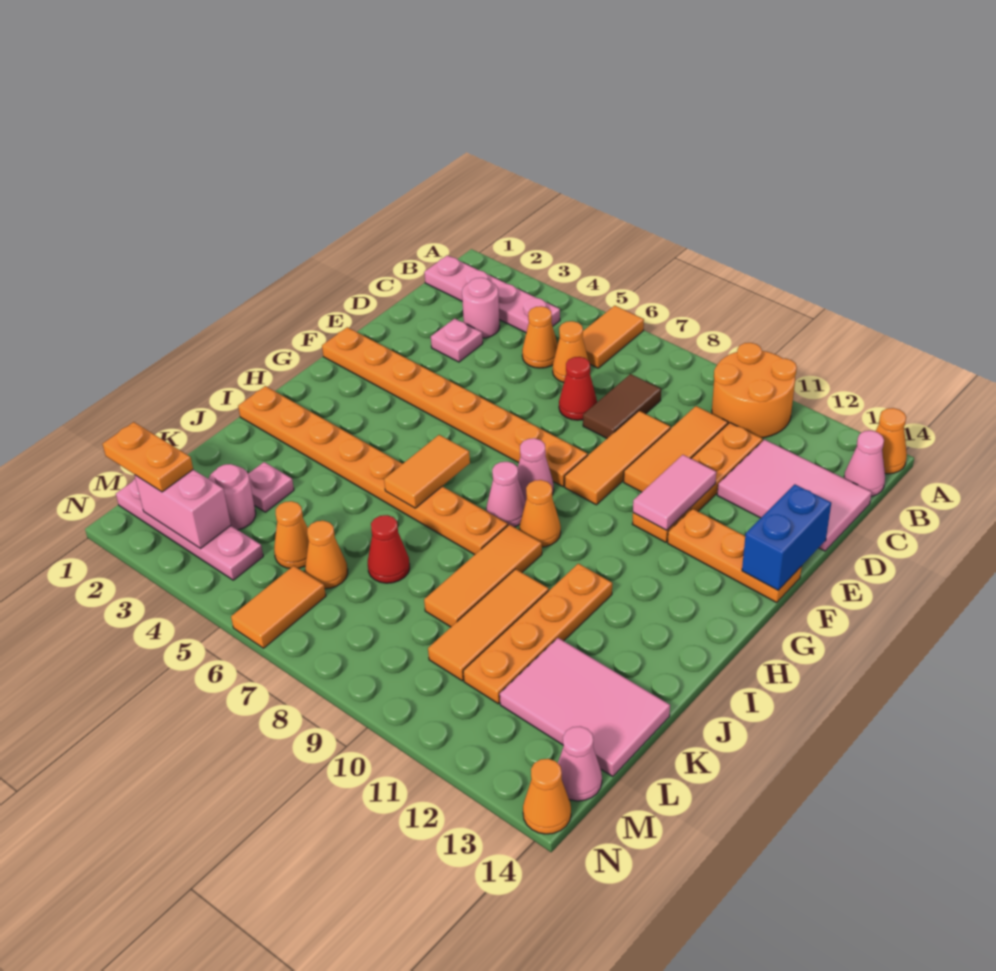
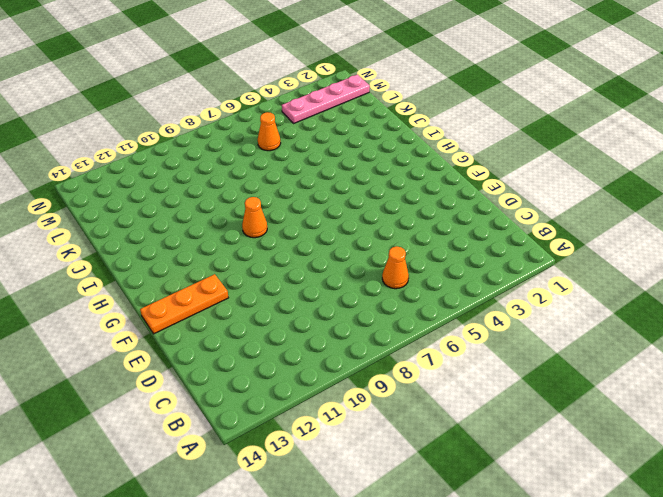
none -> orange 1x2 tile [582,306,644,368]
none -> orange 2x2 round brick [712,343,797,438]
none -> orange 1x1 cone [875,408,907,474]
none -> pink 1x4 plate [424,255,560,333]

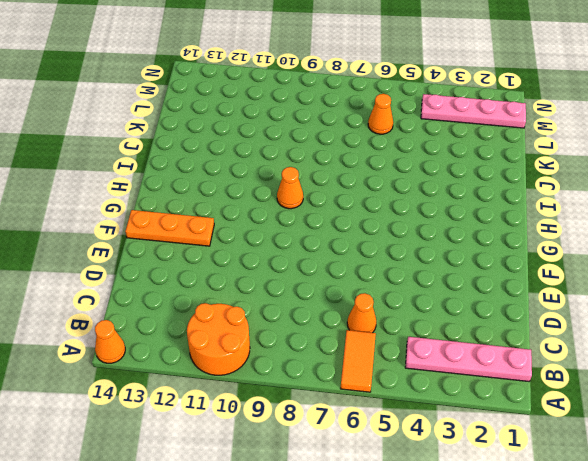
none -> pink 1x1 cone [844,431,885,496]
none -> pink 1x1 round brick [462,278,500,338]
none -> orange 1x1 cone [522,306,558,368]
none -> brown 1x2 tile [583,374,661,438]

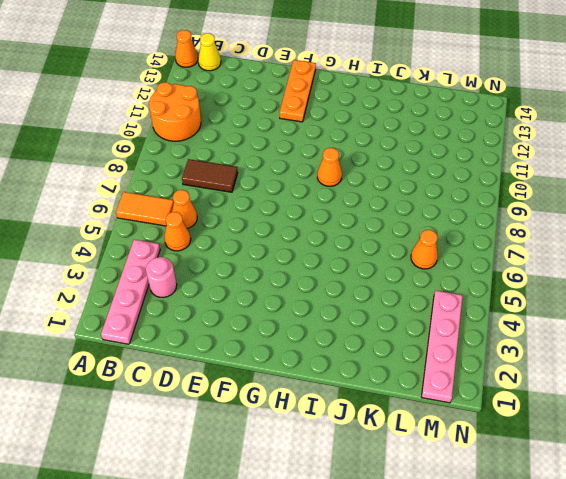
yellow 1x1 cone [198,33,221,71] -> pink 1x1 cone [844,431,885,496]
none -> orange 1x3 tile [624,406,728,492]
none -> orange 1x4 plate [632,423,763,542]
none -> pink 2x3 tile [717,440,872,551]
none -> pink 1x1 plate [431,318,483,362]

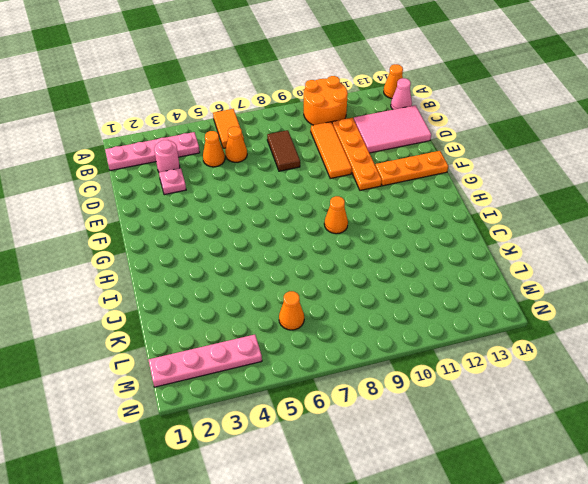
none -> red 1x1 cone [559,357,597,420]
none -> orange 1x3 tile [565,411,671,505]
none -> orange 1x8 plate [322,327,588,487]
none -> pink 1x1 cone [518,438,554,501]

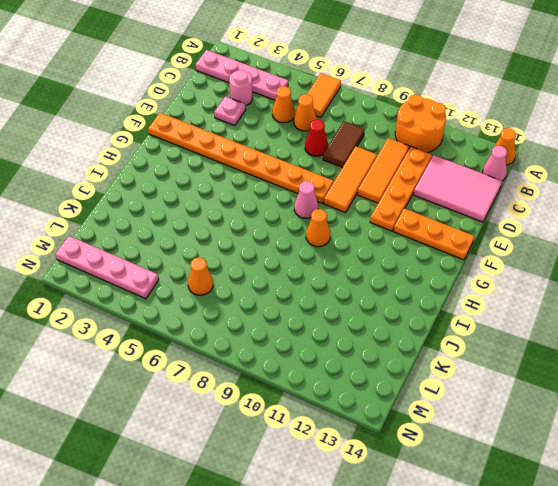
none -> pink 1x1 cone [486,462,526,527]
none -> orange 1x8 plate [238,386,508,555]
none -> orange 1x3 tile [424,525,542,627]
none -> orange 1x4 plate [463,564,612,704]

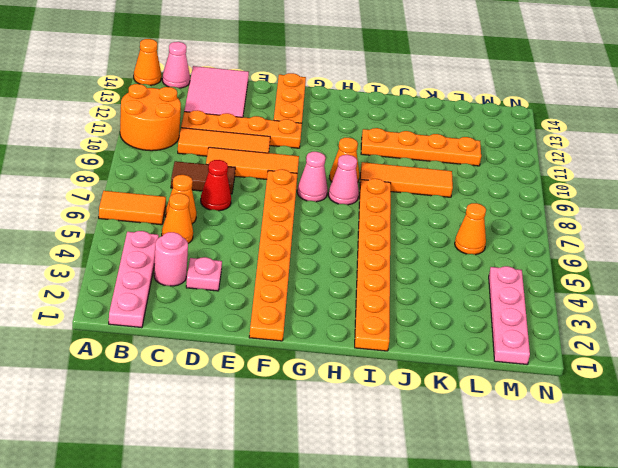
none -> orange 1x3 tile [428,569,549,681]
none -> pink 1x1 plate [248,462,294,512]
none -> red 1x1 cone [368,515,410,583]
none -> pink 2x3 tile [500,638,670,776]

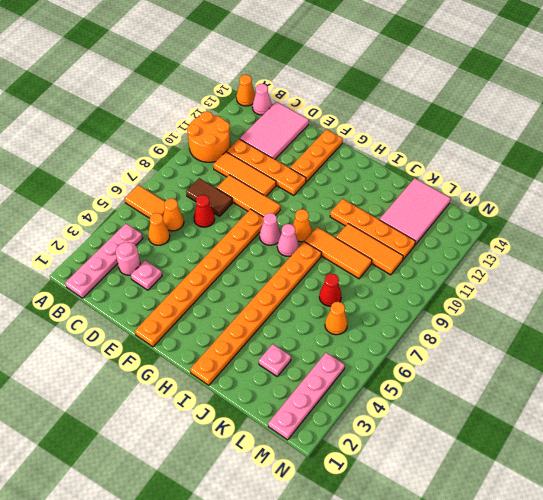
none -> pink 1x1 round brick [208,464,256,530]
none -> orange 1x1 cone [274,501,309,568]
none -> orange 1x2 tile [231,566,326,648]
none -> pink 1x1 cone [558,726,602,801]

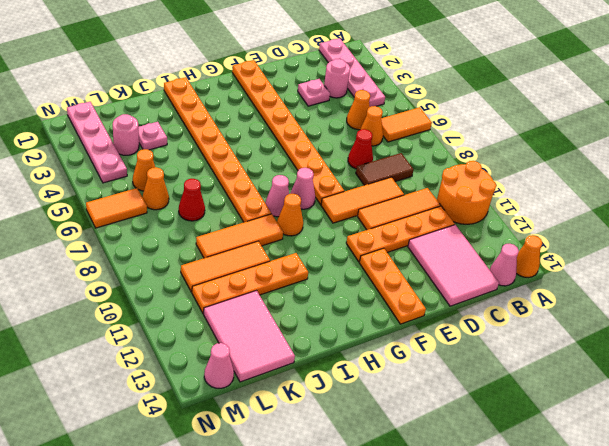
none -> orange 1x1 cone [523,759,571,834]
none -> pink 1x2 tile [633,455,716,530]
none -> blue 1x2 brick [742,484,831,590]
none -> orange 1x2 tile [384,435,470,508]

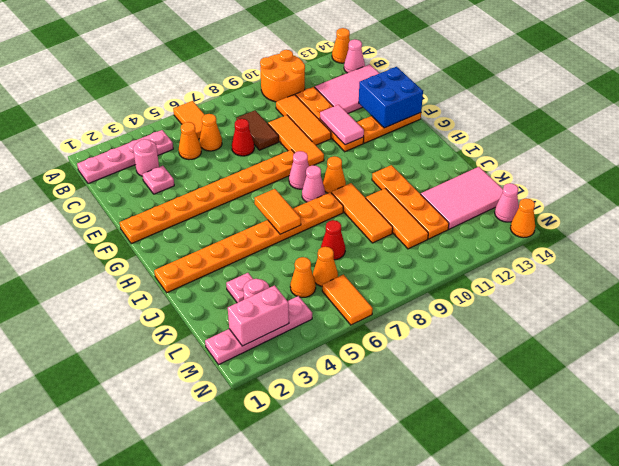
blue 2x2 brick [359,67,423,128] -> blue 1x2 brick [742,484,831,590]
none -> orange 1x2 plate [103,422,193,492]

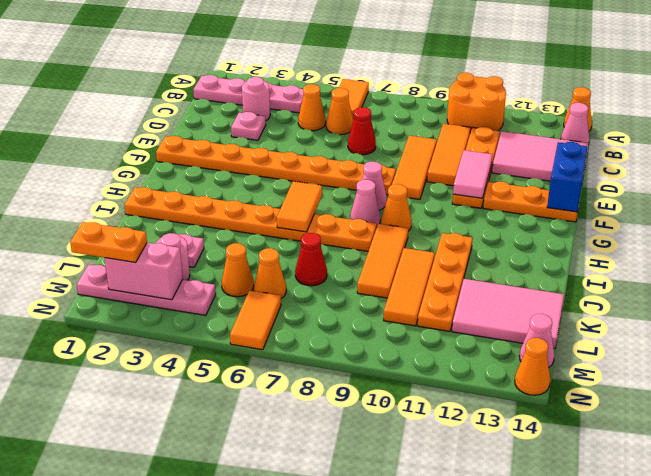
none -> brown 1x2 tile [583,374,661,438]

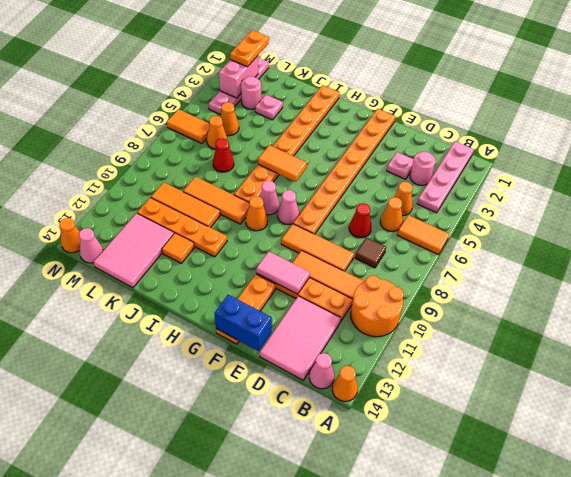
brown 1x1 tile [355,237,386,268] -> brown 1x2 tile [583,374,661,438]
orange 1x1 tile [162,233,194,263] -> none

